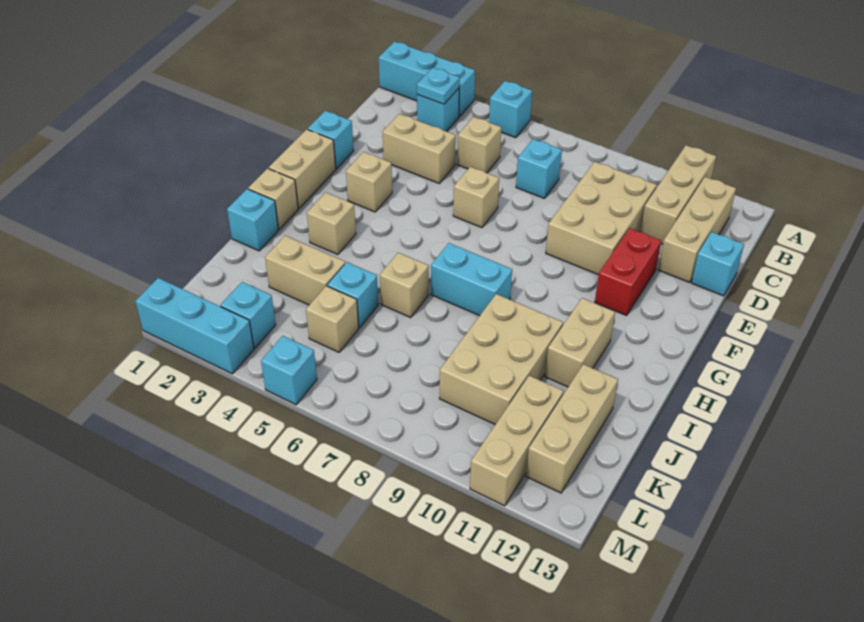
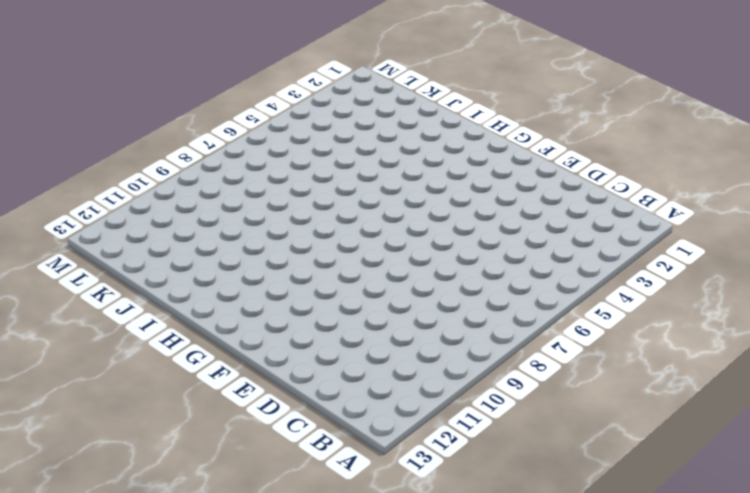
none -> cyan 1x3 brick [379,41,475,117]
none -> cyan 1x1 brick [489,81,532,138]
none -> tan 1x3 brick [640,145,716,244]
none -> cyan 1x1 brick [417,88,459,132]

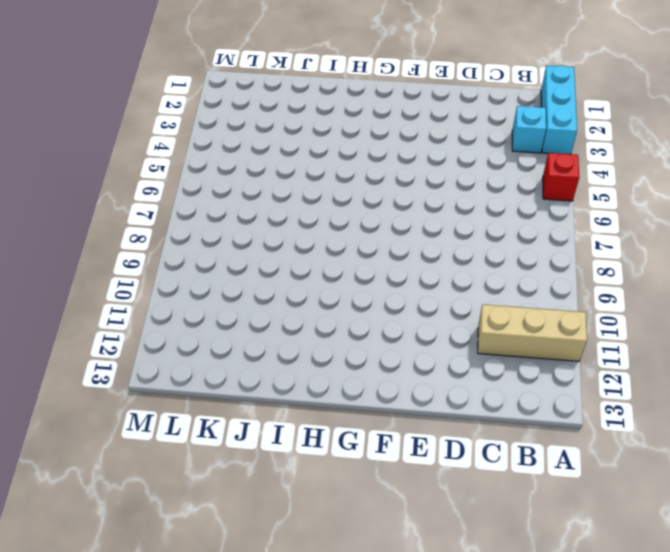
red 1x1 brick [543,153,579,201] -> cyan 1x1 brick [489,81,532,138]
none -> tan 1x3 brick [658,177,736,282]
none -> tan 1x1 brick [457,117,501,173]
none -> cyan 1x1 brick [516,139,562,198]
none -> tan 2x3 brick [546,162,657,275]

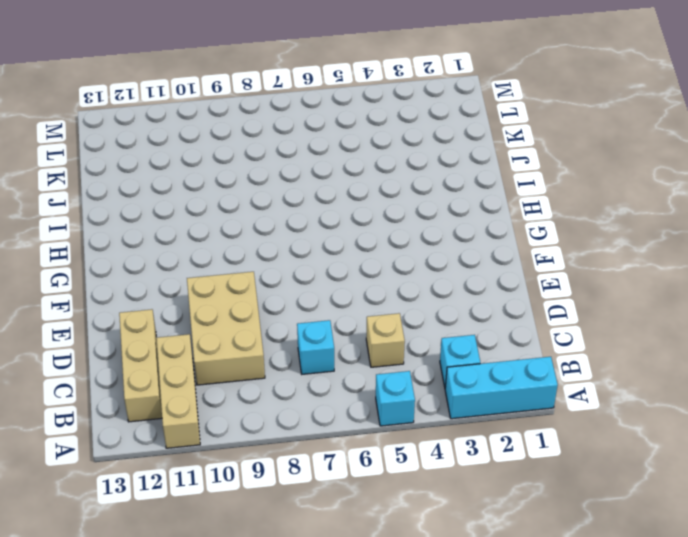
none -> tan 1x2 brick [383,114,456,183]
none -> cyan 1x1 brick [691,232,744,296]
none -> cyan 1x1 brick [308,111,354,169]
none -> tan 1x1 brick [453,167,499,228]

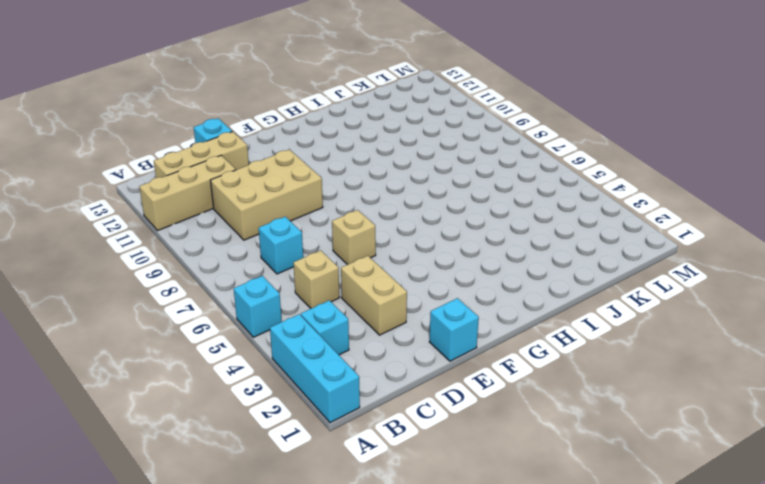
none -> red 1x2 brick [595,228,661,316]
none -> tan 1x2 brick [269,129,336,209]
none -> tan 1x1 brick [346,152,392,212]
none -> tan 1x1 brick [248,168,298,229]

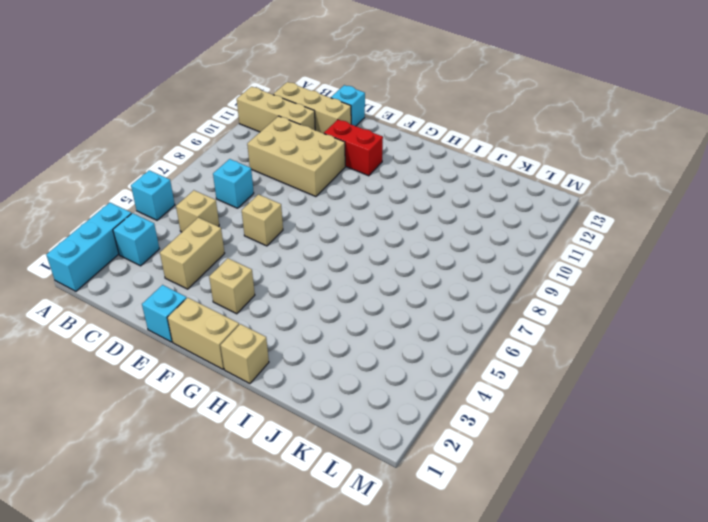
none -> tan 1x1 brick [307,192,356,255]
none -> cyan 1x2 brick [431,243,512,316]
none -> tan 1x2 brick [545,298,615,387]
none -> cyan 1x1 brick [227,189,279,251]

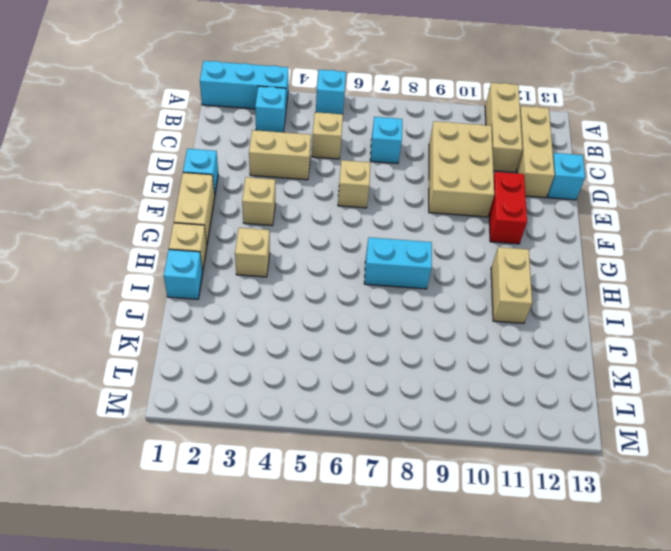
none -> tan 1x1 brick [380,253,429,318]
none -> tan 2x3 brick [439,294,563,425]
none -> tan 1x2 brick [265,236,345,305]
none -> cyan 1x1 brick [327,262,378,328]

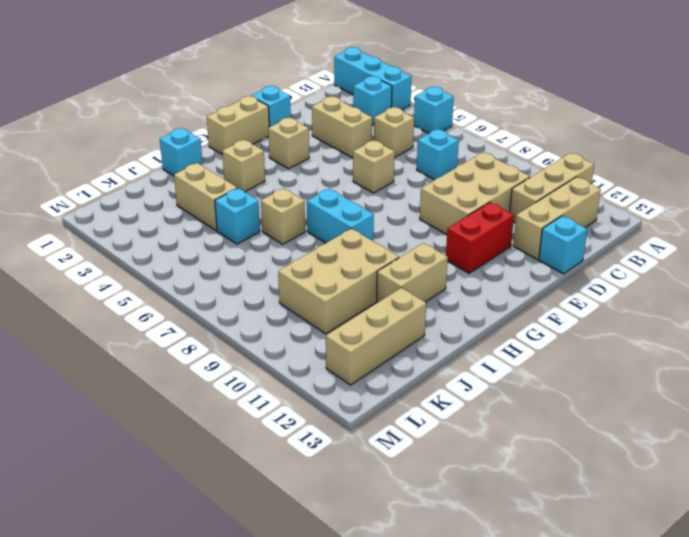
none -> tan 1x1 brick [248,168,298,229]
none -> tan 1x1 brick [306,286,359,352]
none -> tan 1x3 brick [470,376,564,506]
none -> cyan 1x1 brick [220,282,276,348]

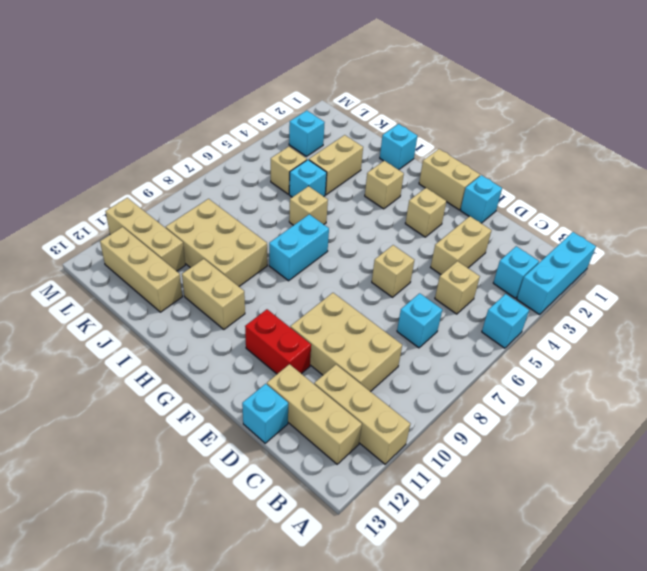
none -> tan 1x1 brick [248,168,298,229]
none -> cyan 1x3 brick [135,278,254,374]
none -> cyan 1x1 brick [261,336,317,405]
none -> cyan 1x1 plate [417,68,460,104]

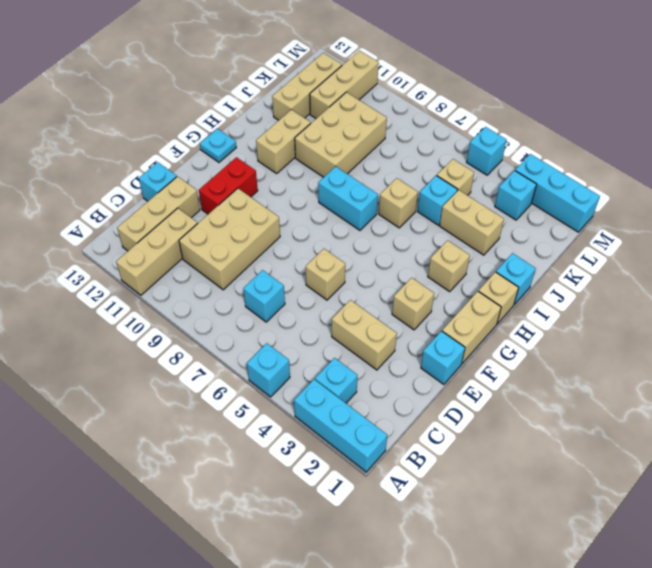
cyan 1x1 plate [200,129,236,162] -> cyan 1x1 plate moved to [417,68,460,104]
none -> tan 1x1 brick [457,117,501,173]

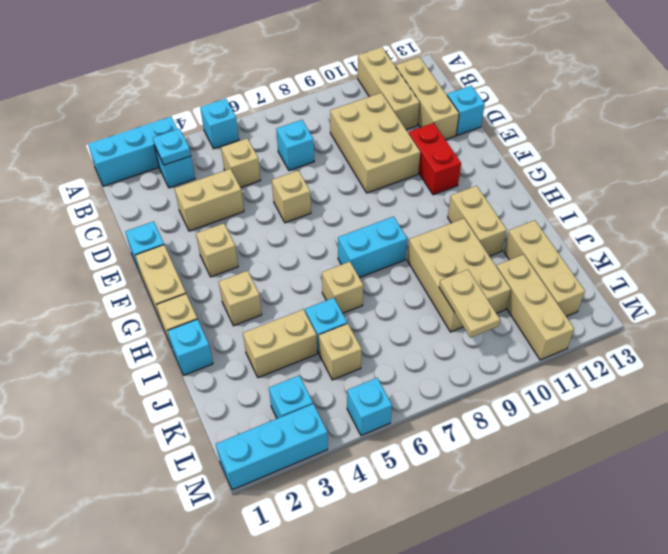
tan 1x2 plate [439,270,500,338] -> none

